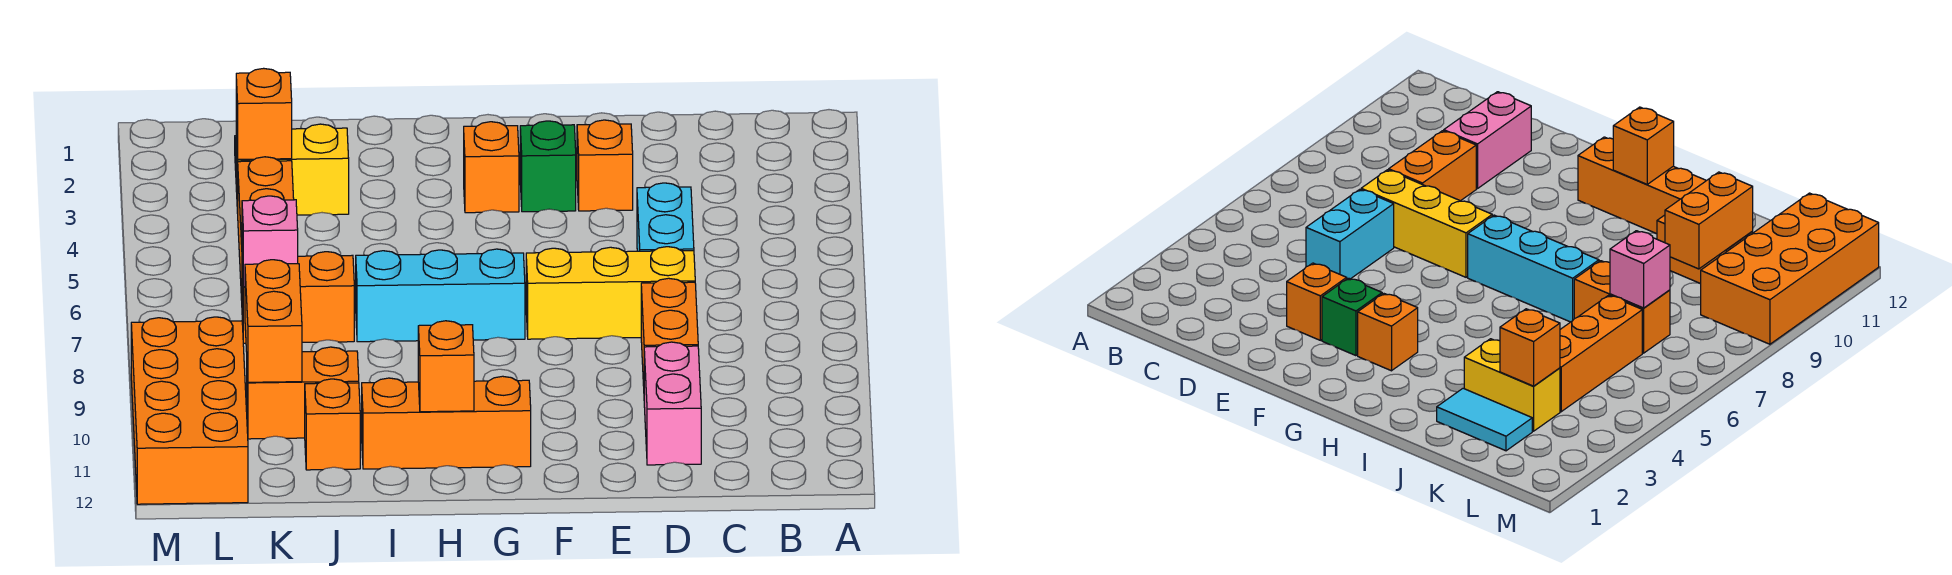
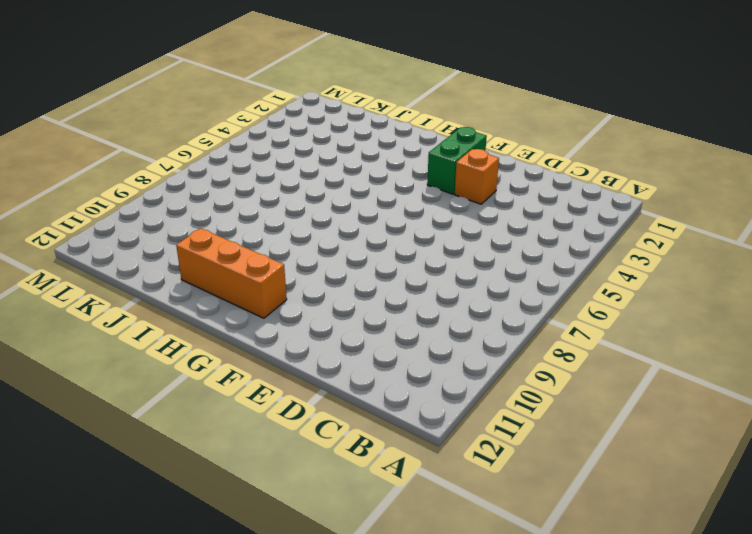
green 1x2 brick [427,127,487,194] -> green 1x1 brick [520,121,576,212]
none -> cyan 1x2 brick [637,183,694,251]
none -> yellow 1x3 brick [526,247,695,339]
none -> orange 1x2 brick [641,278,698,386]

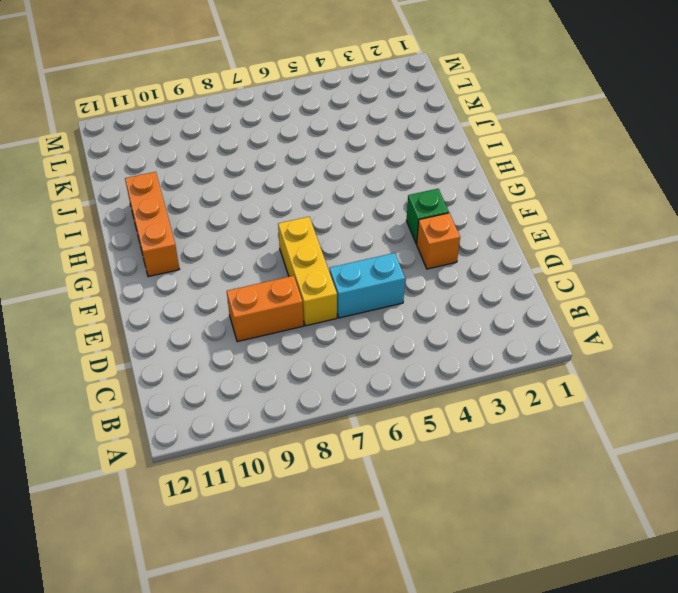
none -> pink 1x2 brick [644,342,701,465]
none -> orange 1x1 brick [464,122,519,213]
none -> cyan 1x3 brick [356,249,525,342]

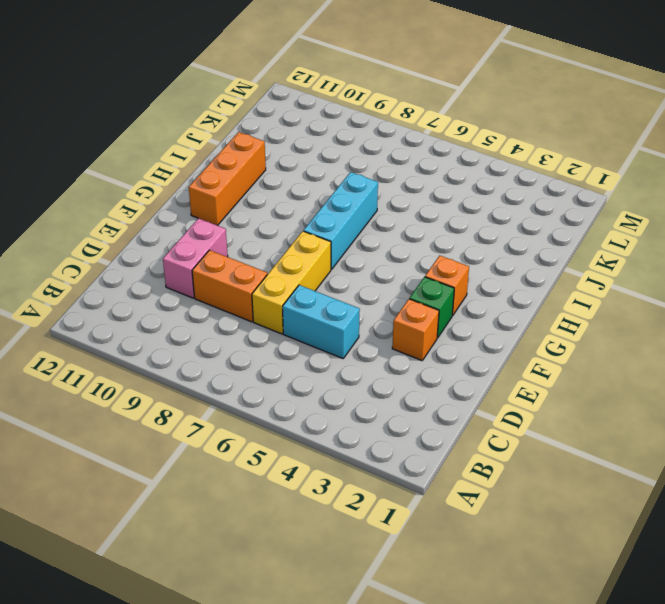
pink 1x2 brick [163,218,228,298] -> pink 1x2 brick turned to [644,342,701,465]
none -> cyan 1x2 tile [1437,388,1532,451]
none -> yellow 1x2 brick [236,124,349,215]
none -> orange 1x2 brick [242,252,354,343]

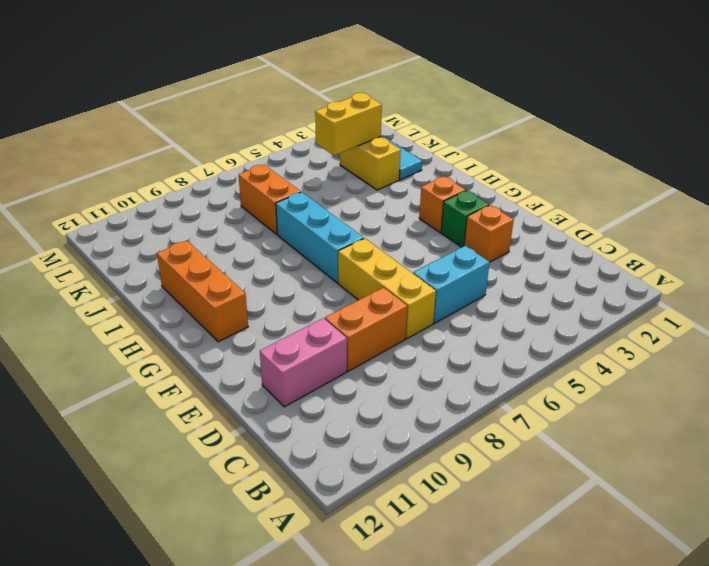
yellow 1x2 brick [315,93,382,155] -> orange 1x1 brick [236,68,292,159]
none -> orange 1x2 brick [247,347,359,439]
none -> orange 1x1 brick [305,379,360,470]
none -> orange 1x3 brick [238,157,294,300]

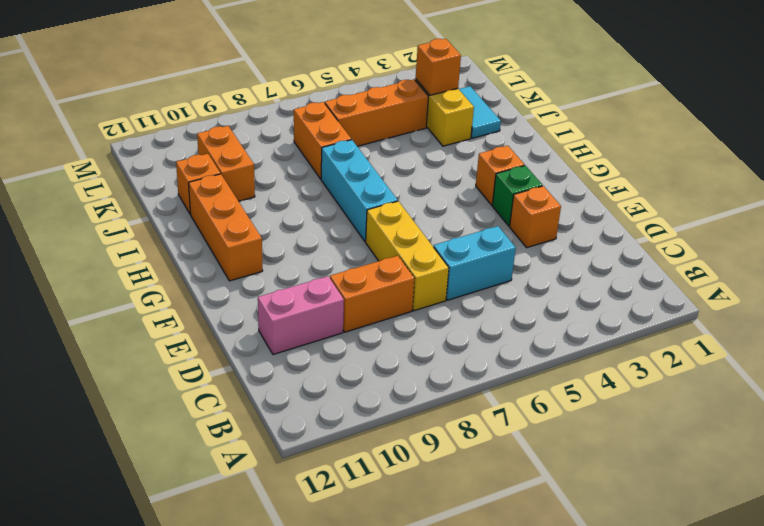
none -> orange 2x4 brick [131,317,248,504]
none -> orange 1x1 brick [418,321,474,412]
none -> pink 1x1 brick [242,196,298,287]

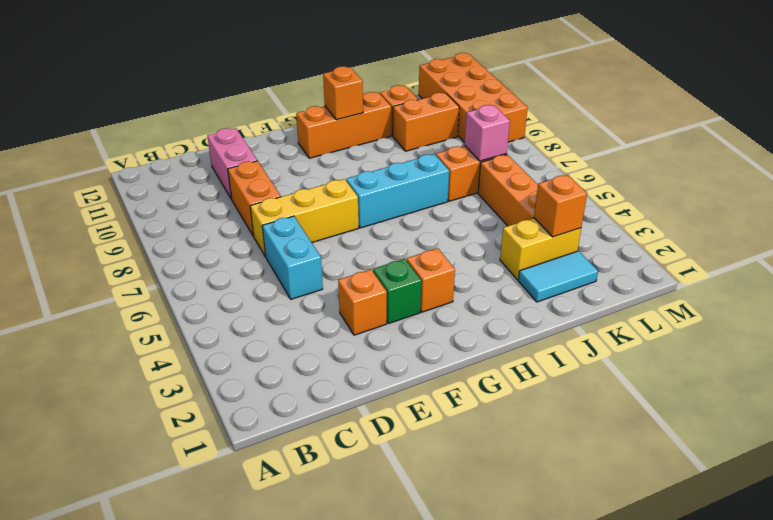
none -> orange 1x2 brick [245,260,302,382]

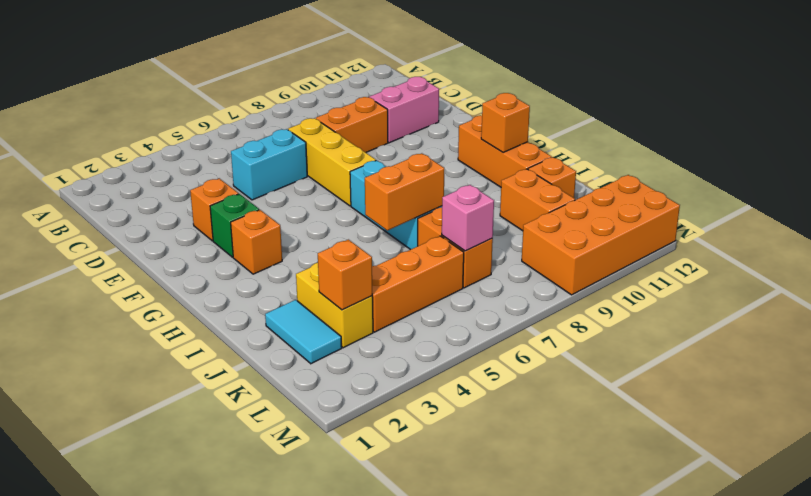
orange 1x2 brick [365,153,444,230] -> orange 1x2 brick moved to [245,260,302,382]

